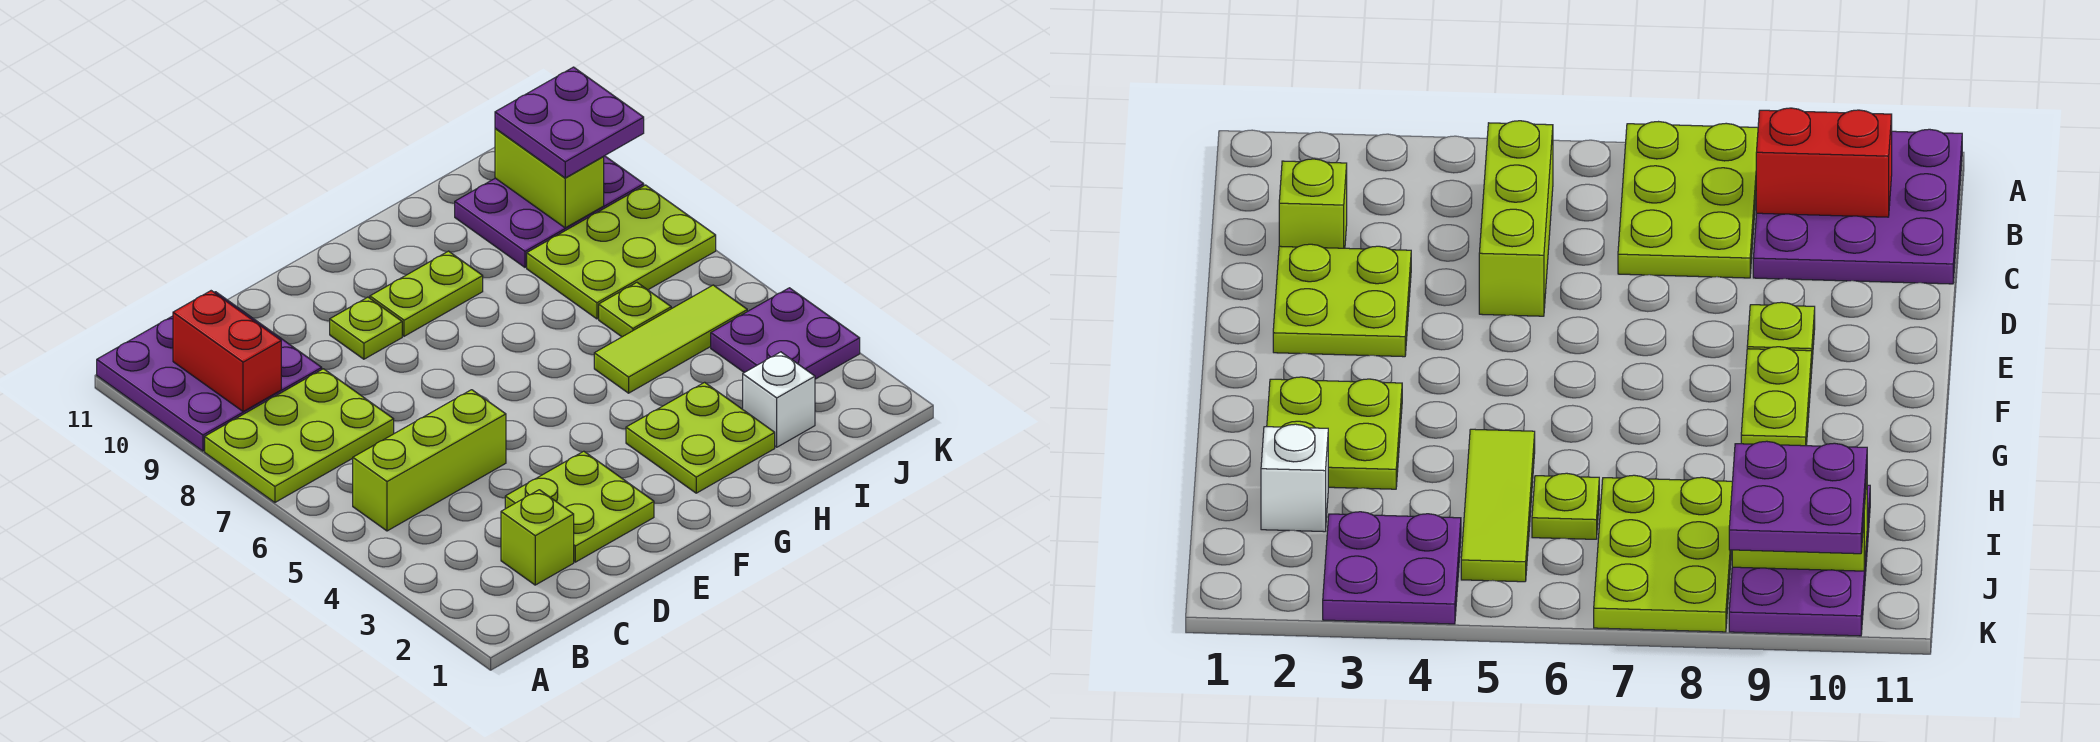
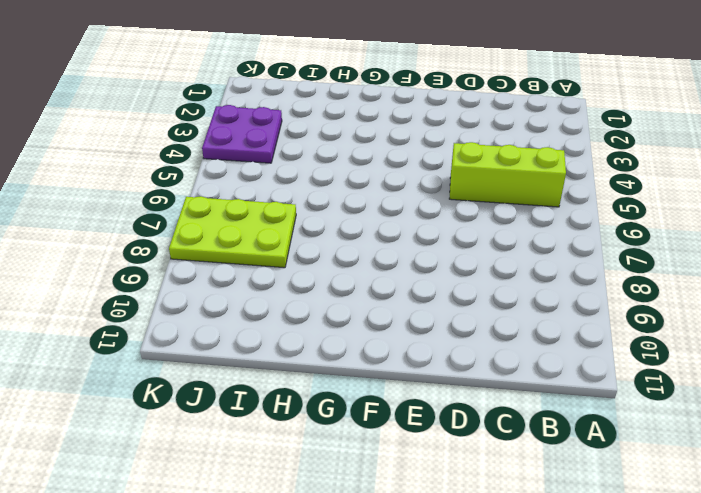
none -> lime 2x3 plate [205,369,394,502]
none -> purple 3x3 plate [97,292,322,451]
none -> lime 1x1 brick [501,490,574,585]

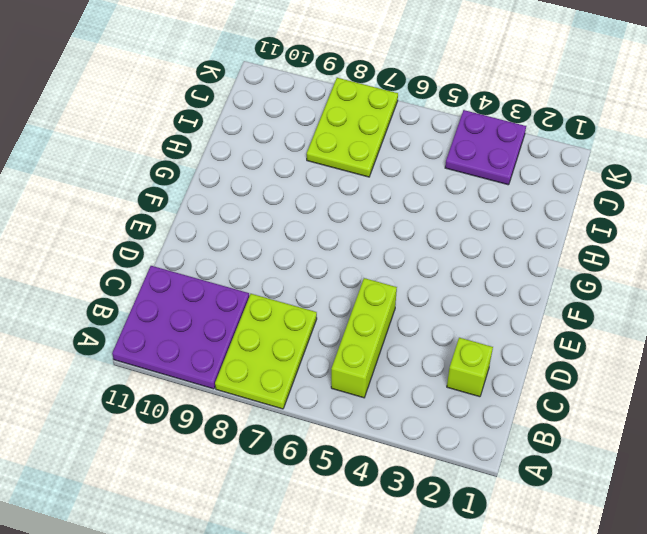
none -> lime 2x2 plate [505,451,654,562]
none -> lime 1x1 plate [330,297,402,359]
none -> lime 1x2 plate [370,251,483,336]

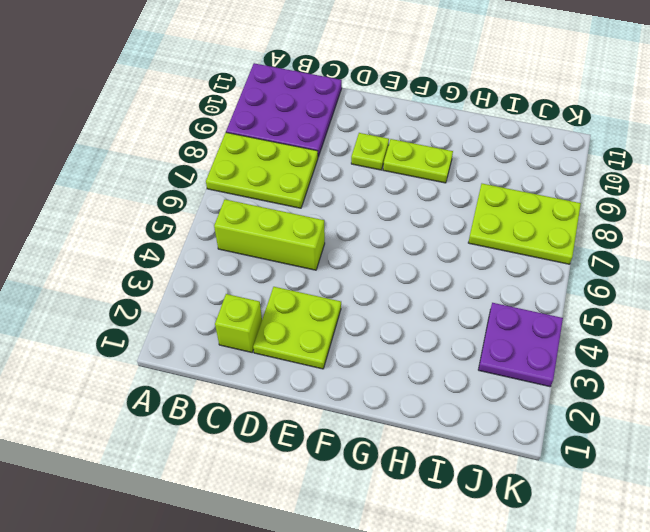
none -> lime 2x2 plate [626,382,775,493]
none -> lime 1x3 tile [594,285,747,393]
none -> white 1x1 brick [743,352,815,447]

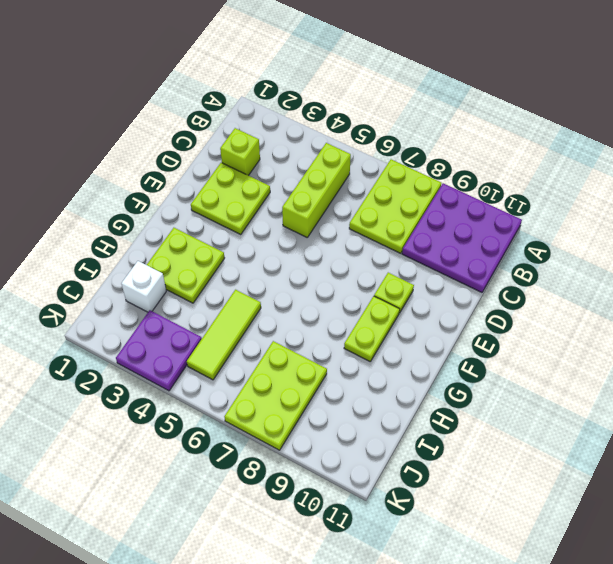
none -> lime 1x1 plate [599,283,671,337]
none -> purple 2x3 plate [455,156,644,267]
none -> red 1x2 brick [173,291,281,412]

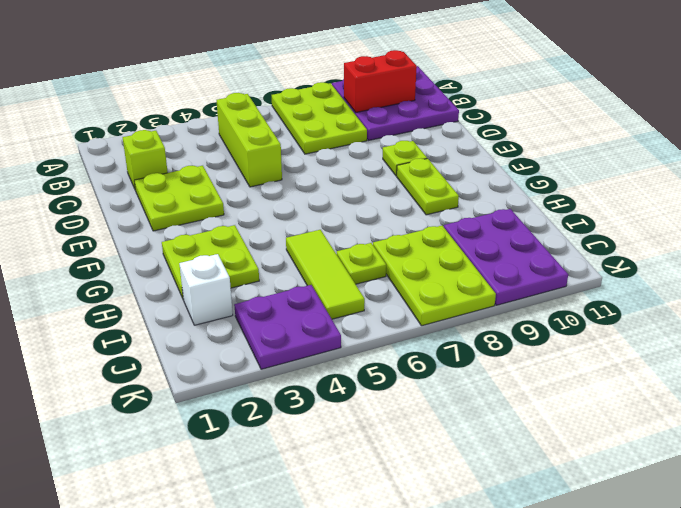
none -> lime 1x2 brick [495,128,604,228]
none -> purple 2x2 plate [495,67,644,178]

